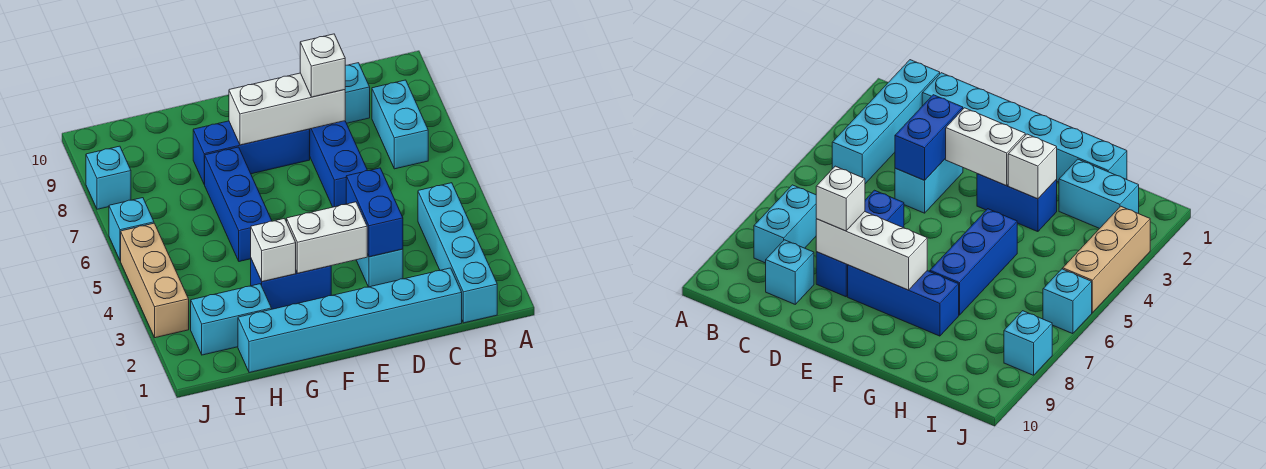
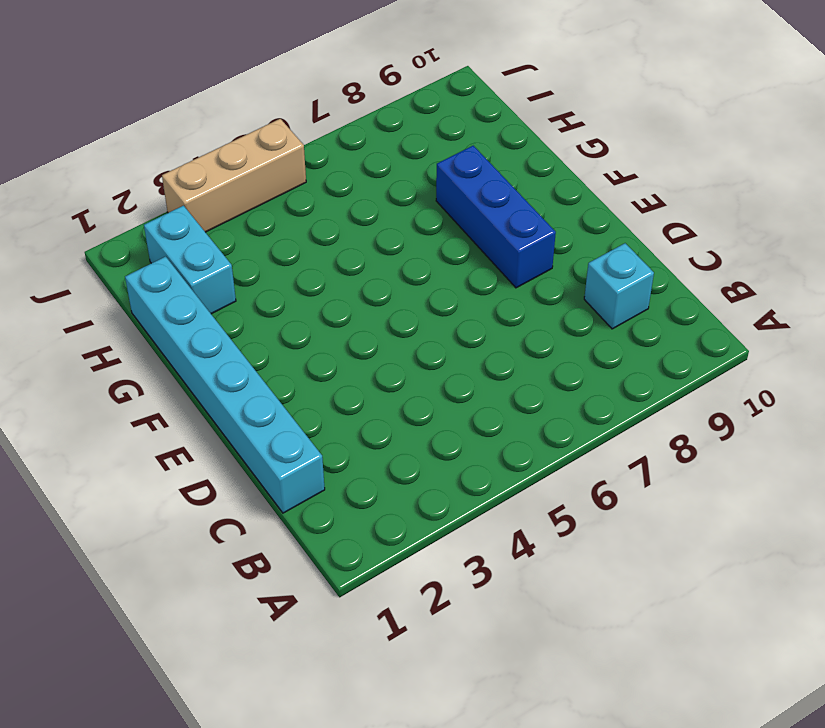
none -> cyan 1x4 brick [418,183,497,323]
none -> cyan 1x2 brick [372,80,428,169]
none -> cyan 1x2 brick [356,249,403,287]

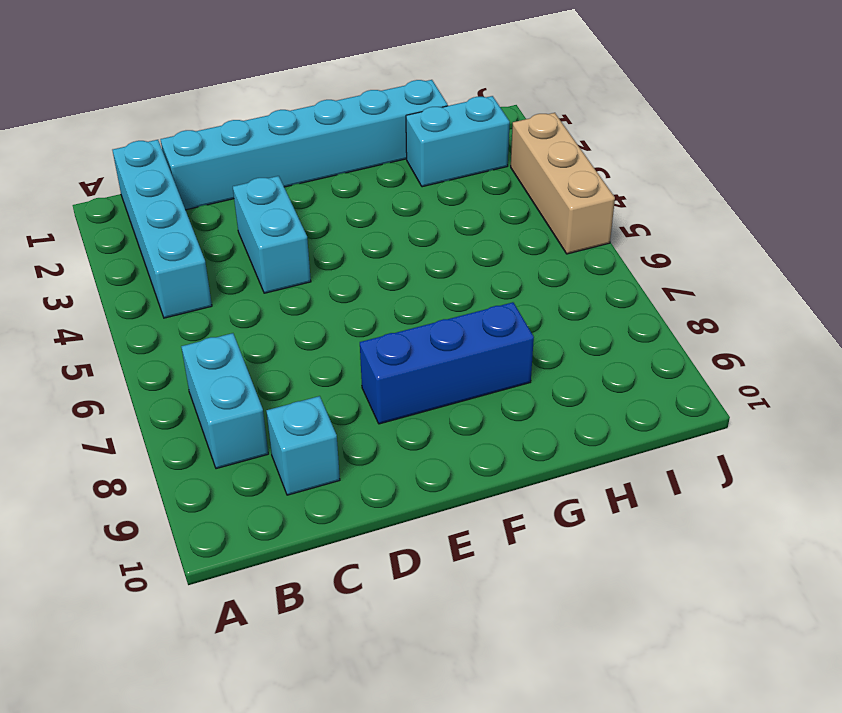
none -> blue 1x3 brick [310,121,368,207]
none -> blue 1x2 brick [251,259,331,309]
none -> blue 1x3 brick [204,147,272,262]

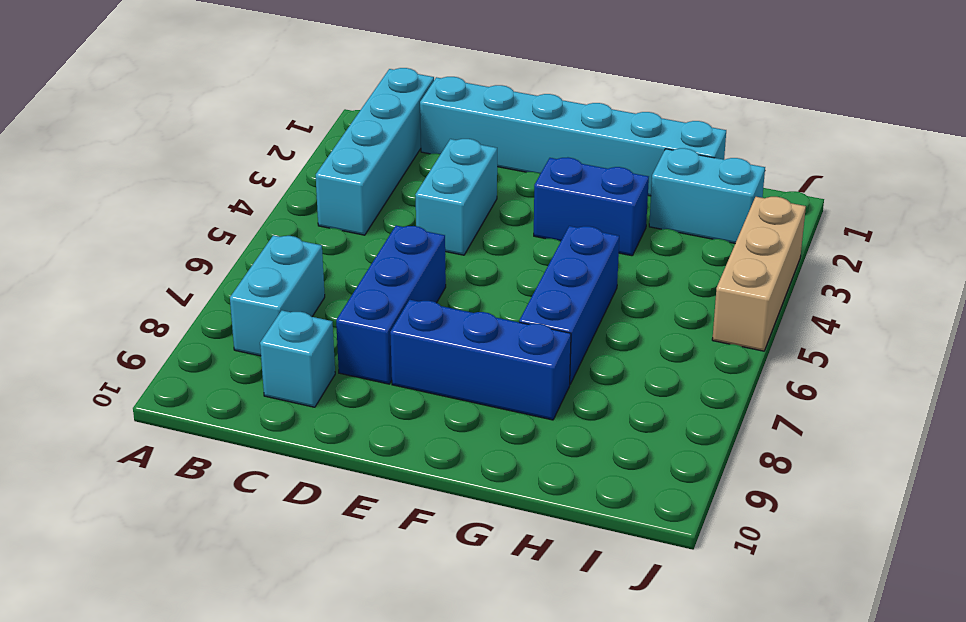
none -> cyan 1x1 brick [109,198,154,261]
none -> cyan 1x1 brick [86,146,131,209]
none -> blue 1x2 brick [346,168,403,257]

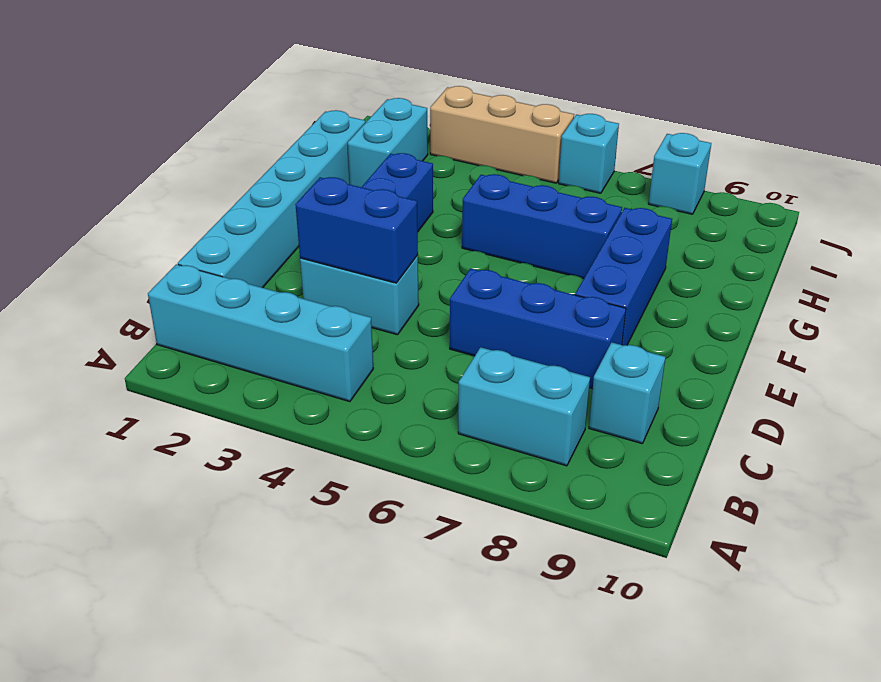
none -> white 1x3 brick [229,73,345,145]
none -> white 1x2 brick [287,202,367,273]
none -> white 1x1 brick [251,218,296,282]

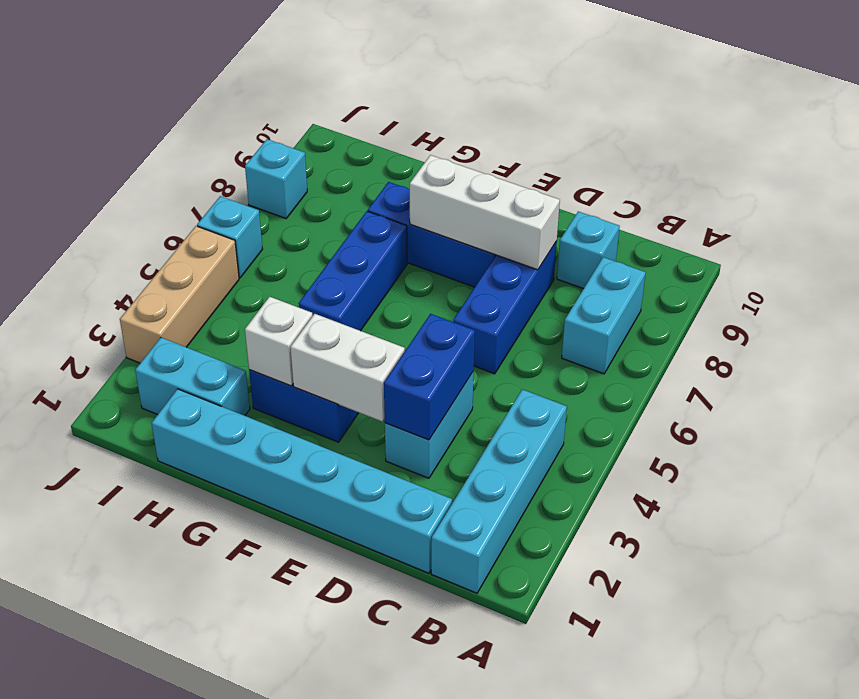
none -> white 1x1 brick [300,34,345,97]

